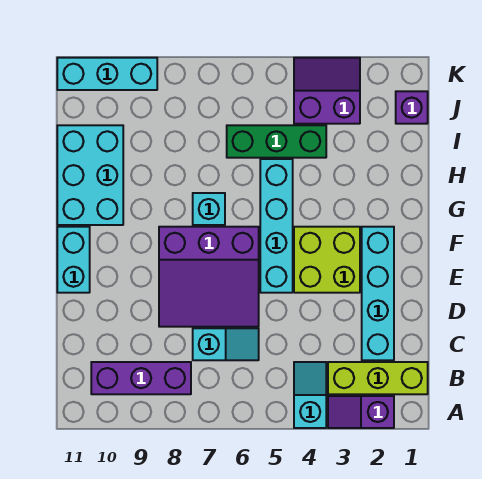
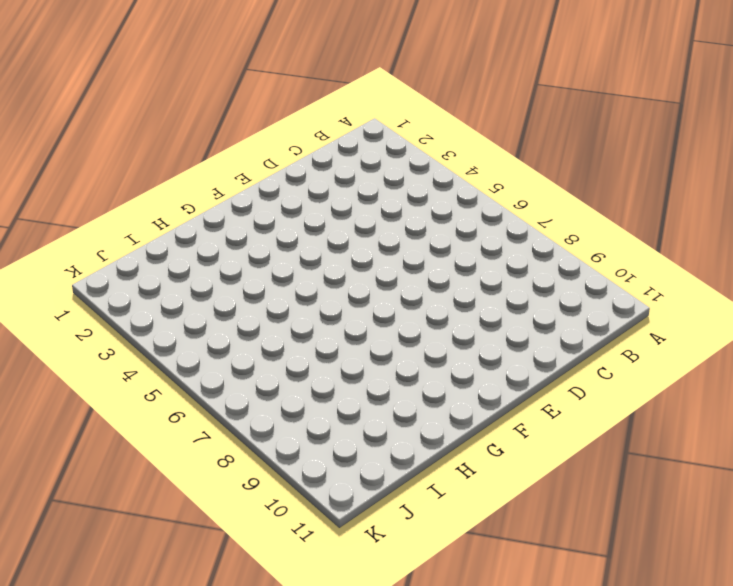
none -> purple 1x2 slope [328,396,394,428]
none -> cyan 1x2 slope [294,362,326,428]
none -> lime 1x3 brick [328,362,428,394]

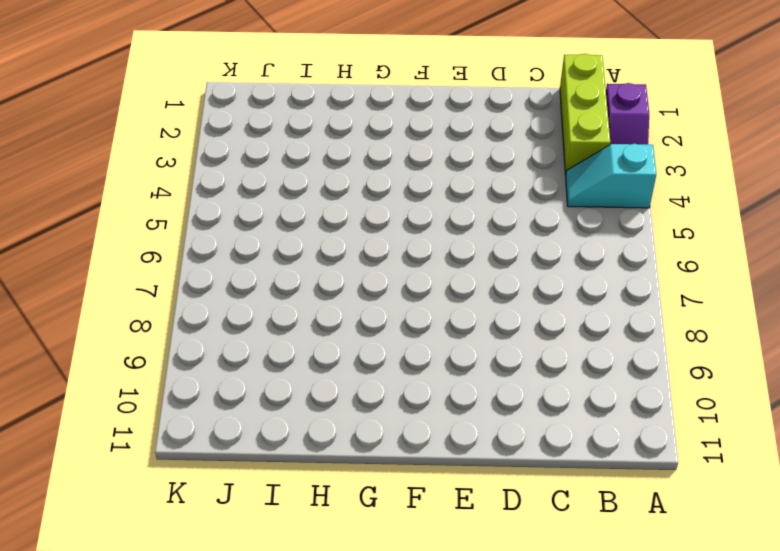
none -> purple 1x3 brick [91,362,191,394]
none -> cyan 1x4 brick [362,227,394,360]
none -> cyan 1x2 slope [193,328,259,360]

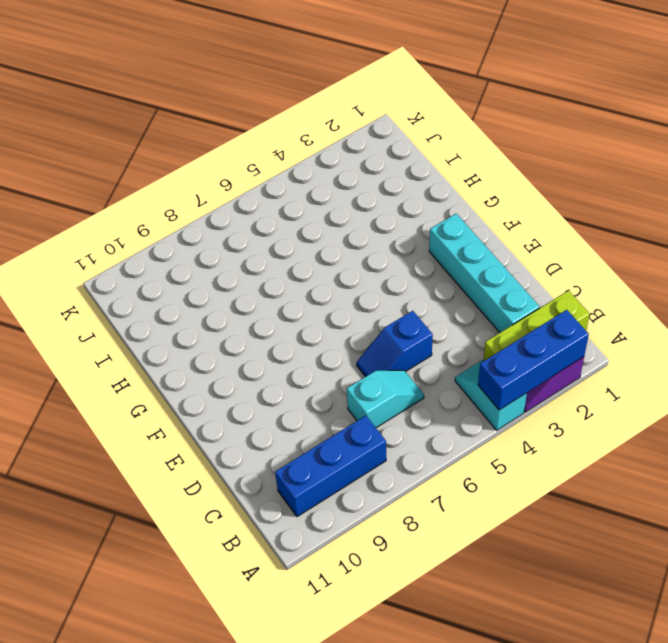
blue 1x3 brick [478,310,589,410] -> none
blue 1x3 brick [275,416,386,517] -> purple 1x3 brick [91,362,191,394]
blue 1x2 slope [357,311,433,377] -> purple 3x3 slope [159,227,259,327]
none -> lime 2x2 brick [294,227,360,293]
none -> cyan 1x4 brick [260,159,293,293]
none -> cyan 1x2 brick [57,227,90,293]

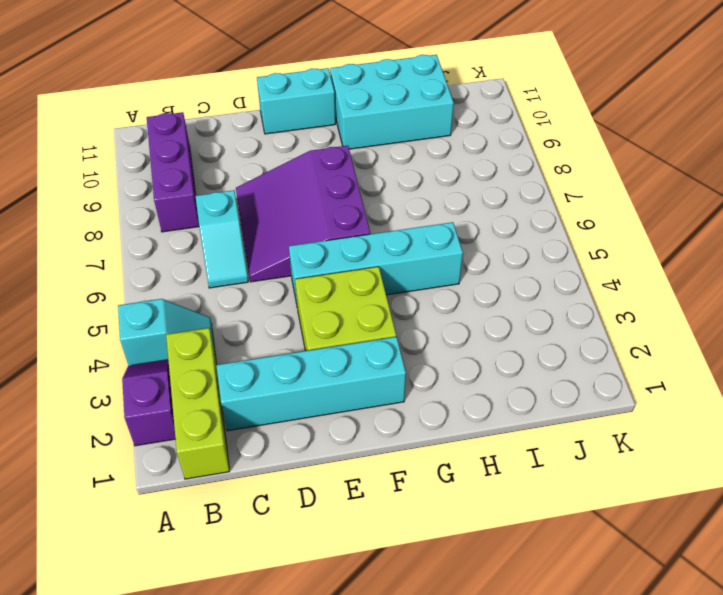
none -> cyan 1x1 brick [193,193,225,225]
none -> green 1x3 brick [227,125,326,158]
none -> purple 1x1 brick [396,91,428,124]

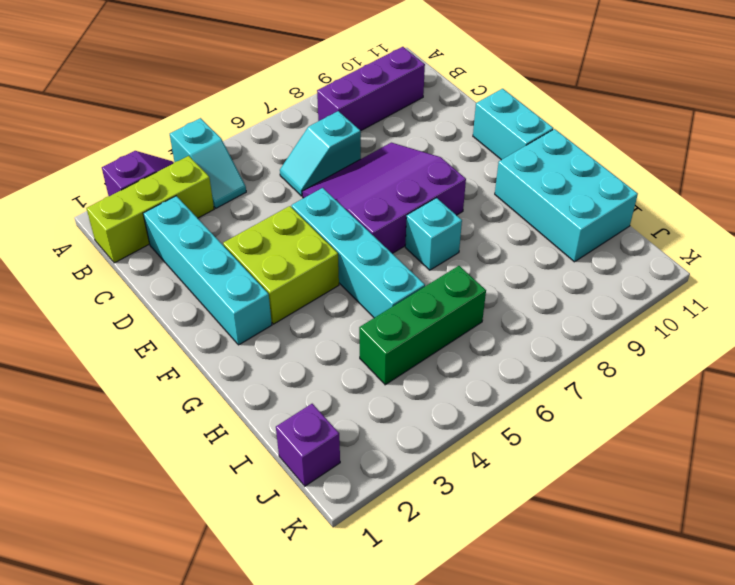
none -> purple 2x2 slope [294,58,360,124]
none -> cyan 1x3 brick [57,58,157,90]

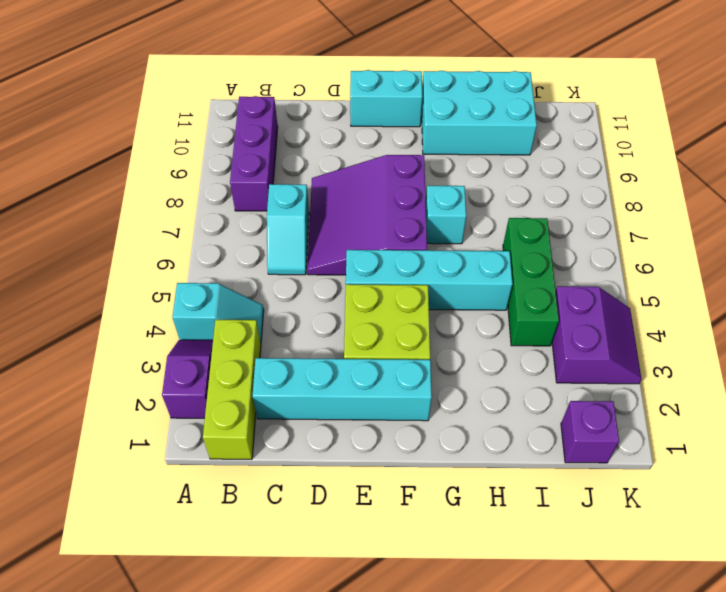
none -> cyan 1x3 brick [57,58,157,90]

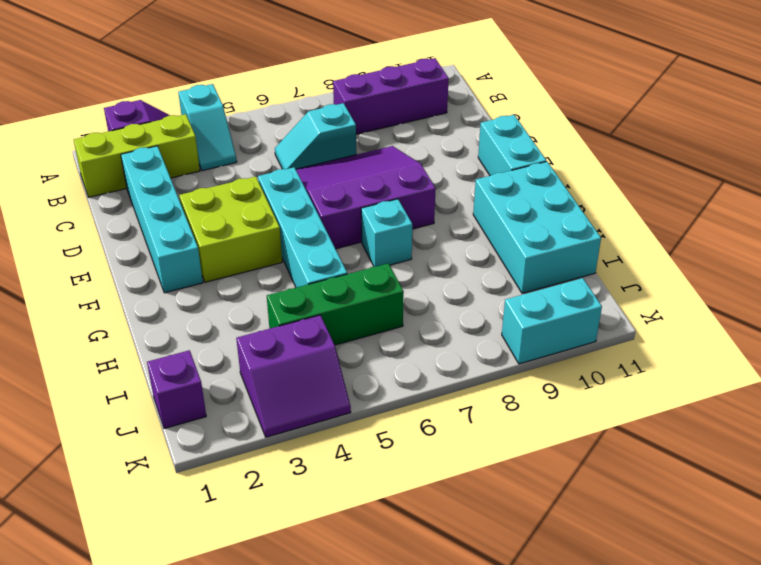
cyan 1x2 brick [502,278,602,364] -> cyan 1x3 brick [57,58,157,90]

